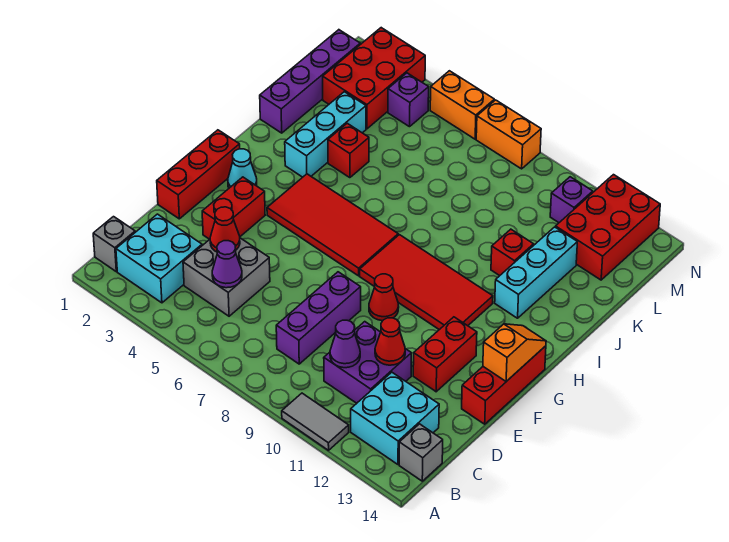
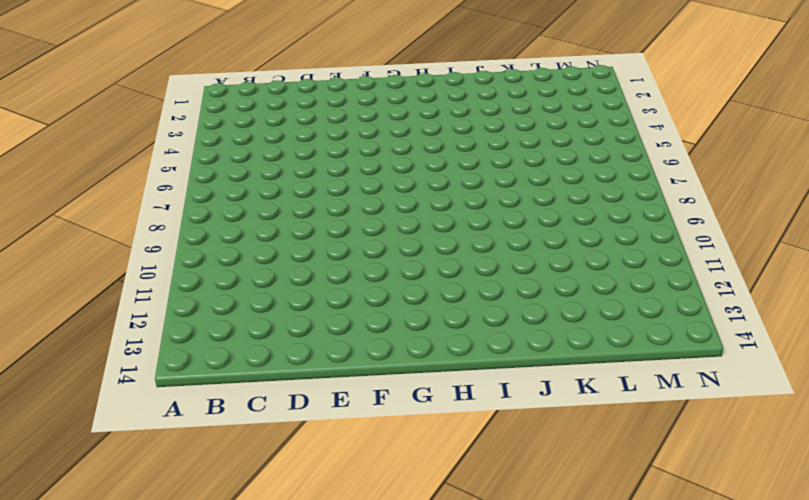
none -> grey 1x2 tile [282,393,349,450]
none -> grey 1x1 brick [93,217,135,272]
none -> cyan 2x2 brick [116,214,202,303]
none -> cyan 2x2 brick [351,372,439,464]

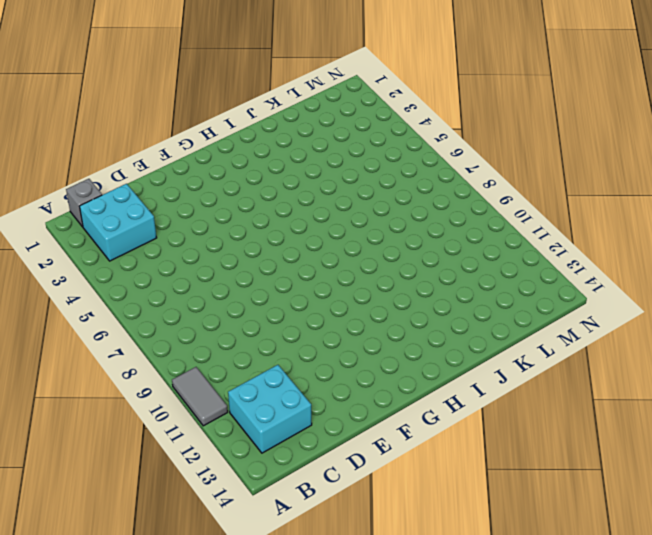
none -> grey 1x1 brick [399,424,443,481]
none -> grey 2x2 brick [183,238,270,316]
none -> purple 1x3 brick [276,272,361,364]
none -> purple 2x2 brick [324,322,411,403]

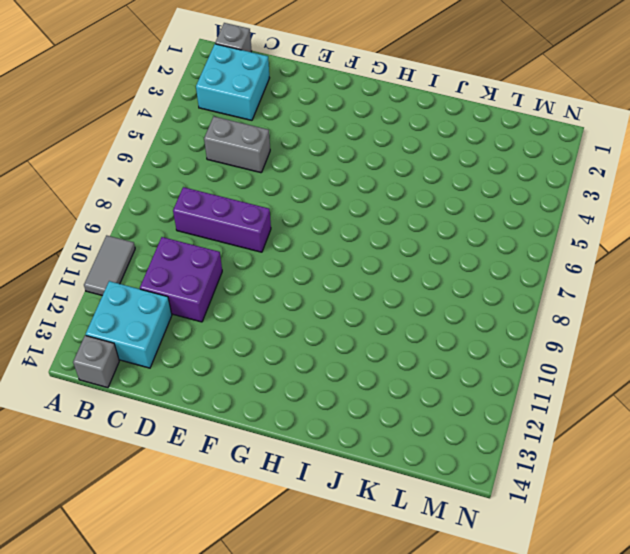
grey 1x2 brick [204,117,270,173] -> grey 2x2 brick [183,238,270,316]
none -> red 1x3 brick [157,130,240,219]
none -> red 1x2 brick [202,177,265,239]
none -> red 1x2 brick [413,317,477,392]
none -> red 1x3 brick [462,346,546,424]

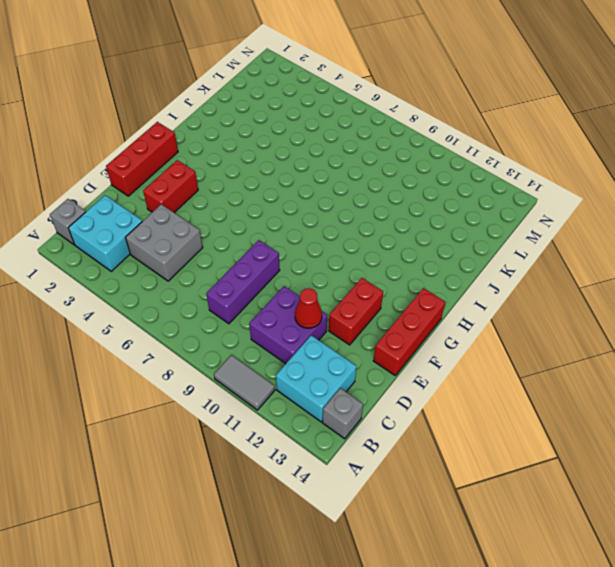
none -> red 1x1 cone [369,274,399,321]
none -> cyan 1x1 cone [228,149,257,188]
none -> red 2x4 tile [267,174,398,276]
none -> red 2x4 tile [360,235,493,330]

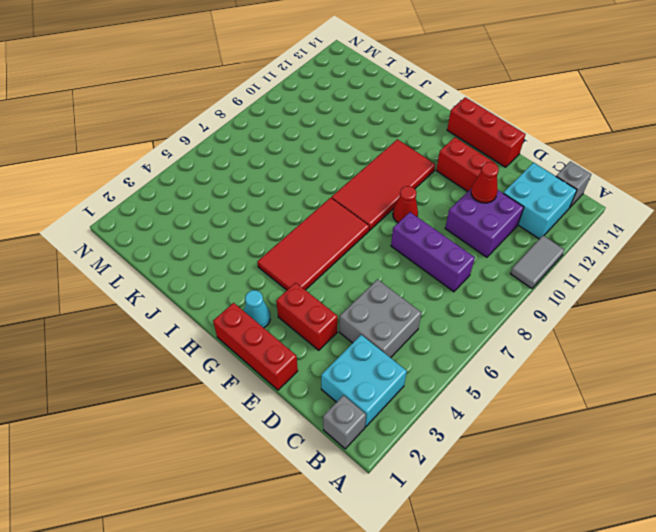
none -> cyan 1x3 brick [285,92,366,177]
none -> cyan 1x3 brick [495,227,577,318]
none -> purple 1x4 brick [260,30,360,133]
none -> red 1x1 brick [328,123,369,178]

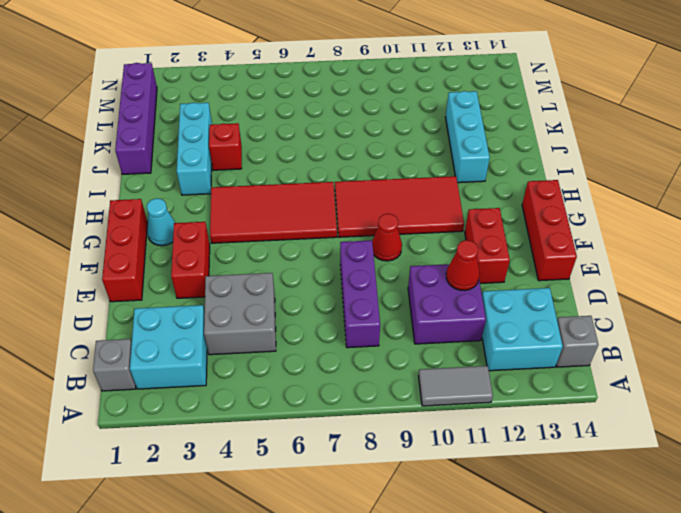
none -> red 1x1 brick [491,229,534,276]
none -> red 2x3 brick [323,28,425,129]
none -> red 2x3 brick [556,175,660,280]
none -> purple 1x1 brick [388,73,429,127]

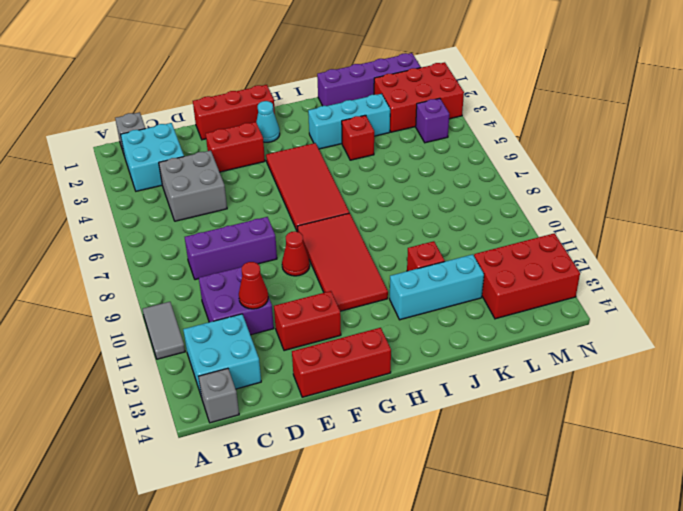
none -> purple 1x1 brick [550,177,593,223]
none -> orange 1x2 brick [430,71,494,139]
none -> orange 1x2 brick [476,100,541,169]
none -> purple 1x1 cone [212,241,242,288]

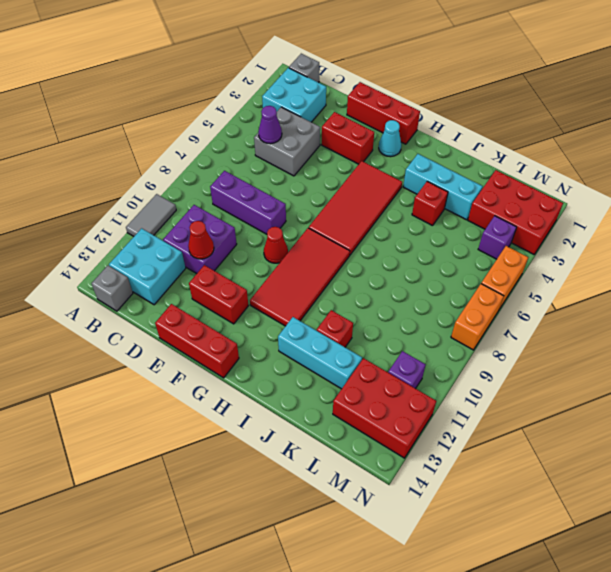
none -> purple 1x4 brick [260,30,360,133]
none -> purple 1x1 cone [330,320,360,368]
none -> red 1x1 cone [210,207,240,252]
none -> orange 1x2 slope [483,324,546,381]

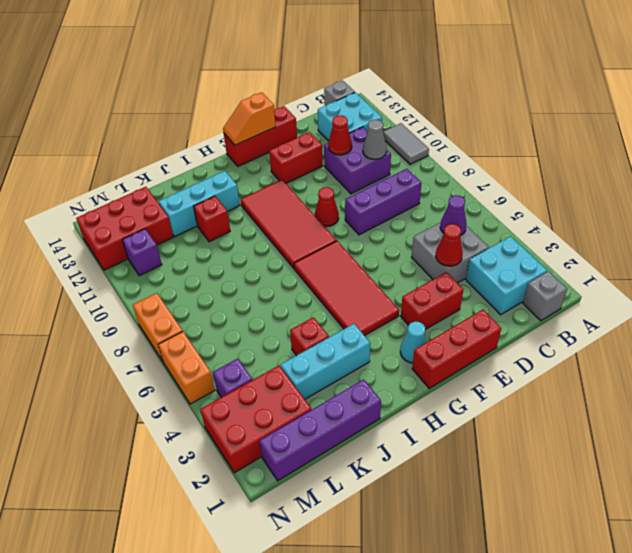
grey 1x1 cone [363,120,387,159] -> purple 1x1 cone [330,320,360,368]

